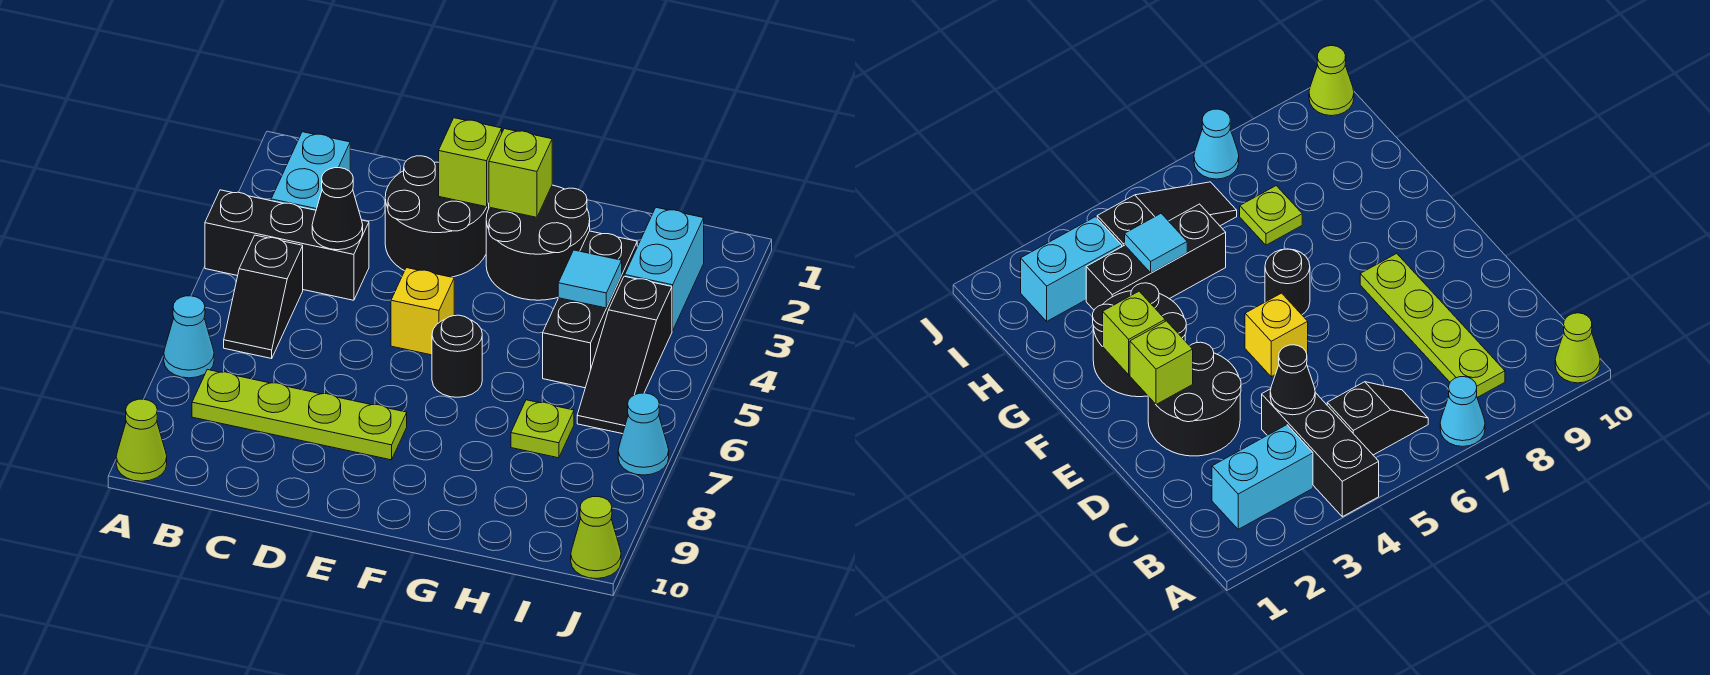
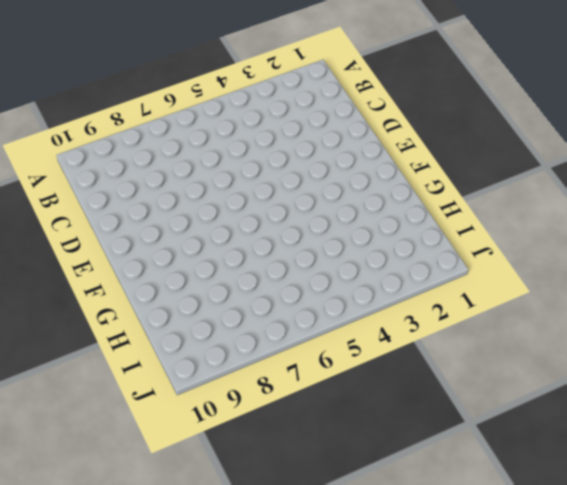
none -> black 1x3 brick [205,190,369,300]
none -> cyan 1x1 cone [164,296,214,378]
none -> lime 1x1 cone [116,399,167,481]

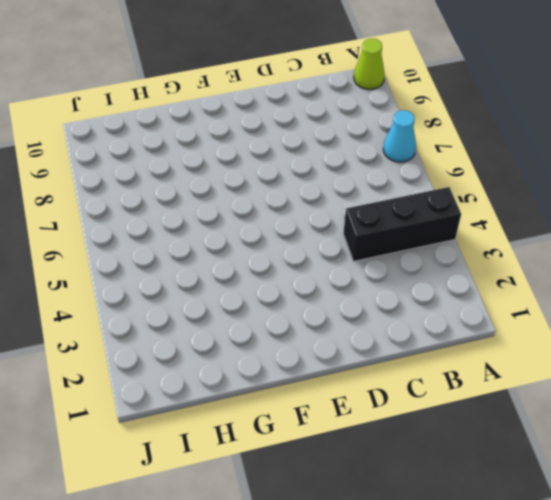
none -> cyan 1x2 brick [271,132,350,210]
none -> black 1x2 slope [224,235,303,358]
none -> lime 1x4 plate [192,370,407,460]

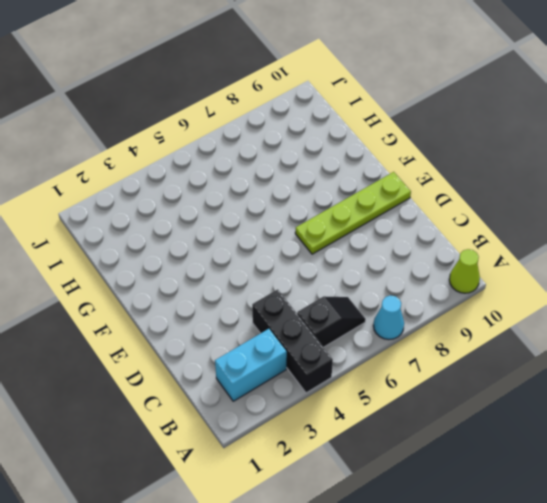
lime 1x4 plate [295,172,411,254] -> lime 1x4 plate turned to [192,370,407,460]
none -> black 2x2 round brick [385,156,489,277]
none -> yellow 1x1 brick [391,268,454,355]
none -> black 2x2 round brick [486,185,590,300]

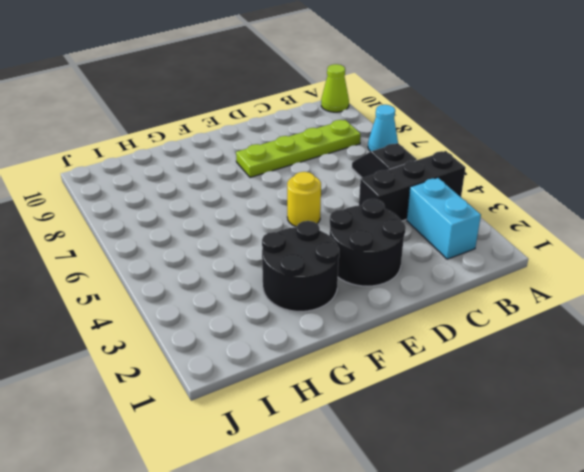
yellow 1x1 round brick [287,172,321,227] -> yellow 1x1 brick [391,268,454,355]
none -> black 1x1 round brick [432,315,482,397]
none -> black 1x3 brick [543,231,637,388]
none -> lime 1x1 plate [511,400,574,458]

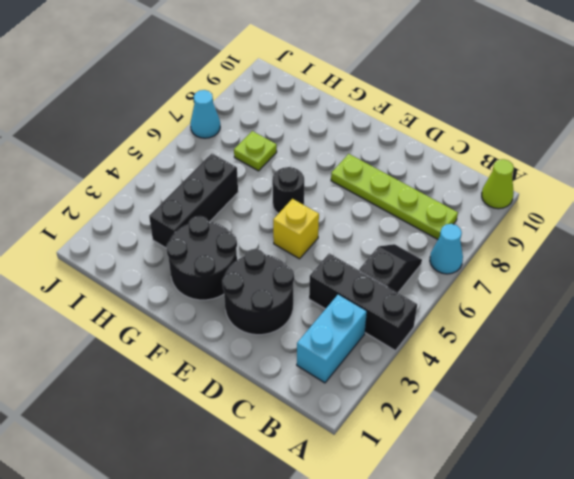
none -> cyan 1x2 brick [625,208,704,331]
none -> black 1x3 slope [577,276,672,434]
none -> lime 1x1 cone [571,497,621,579]

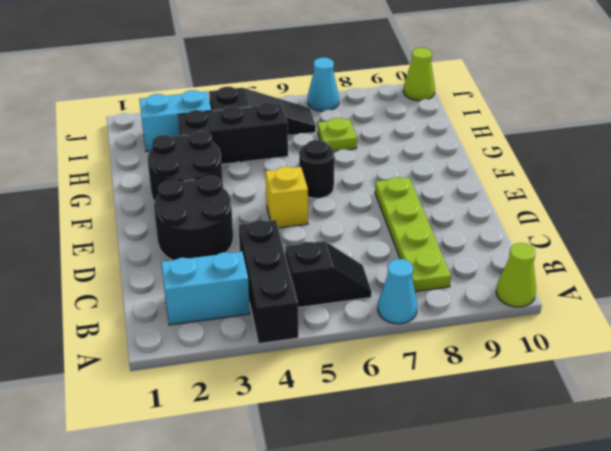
none -> black 1x1 cone [312,168,363,250]
none -> lime 1x1 brick [439,118,502,207]
none -> lime 1x1 brick [489,129,552,217]

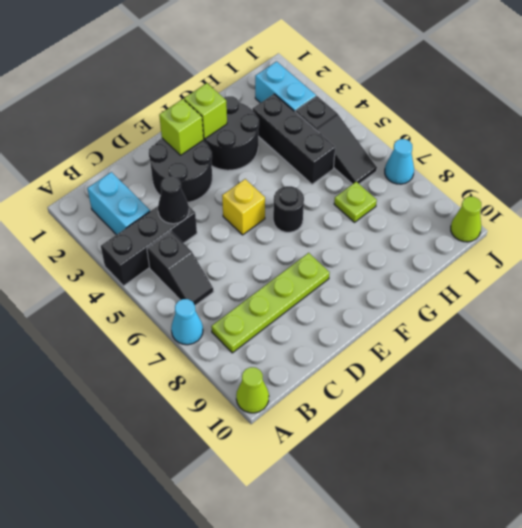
none -> cyan 1x1 tile [558,250,622,308]

